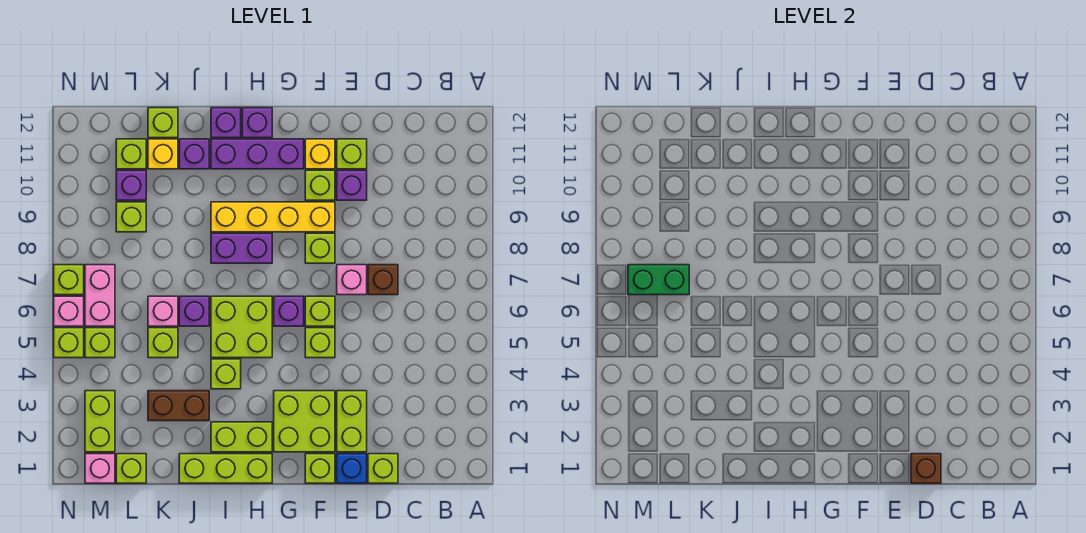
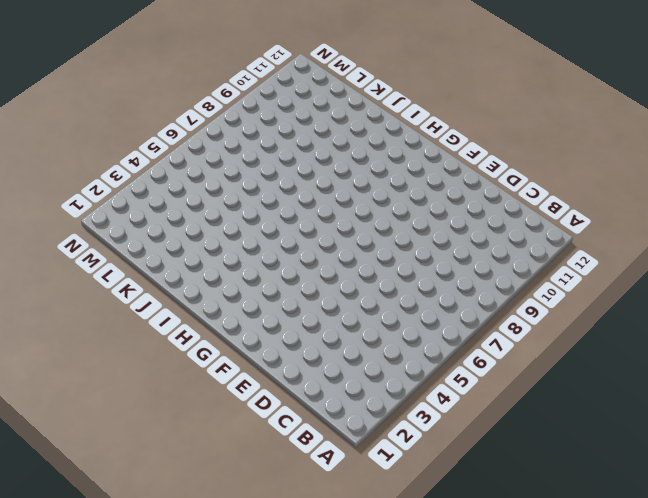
none -> lime 1x1 brick [368,454,398,483]
none -> brown 1x1 brick [368,265,398,295]
none -> blue 1x1 brick [337,454,367,483]
none -> lime 1x2 brick [337,391,367,452]

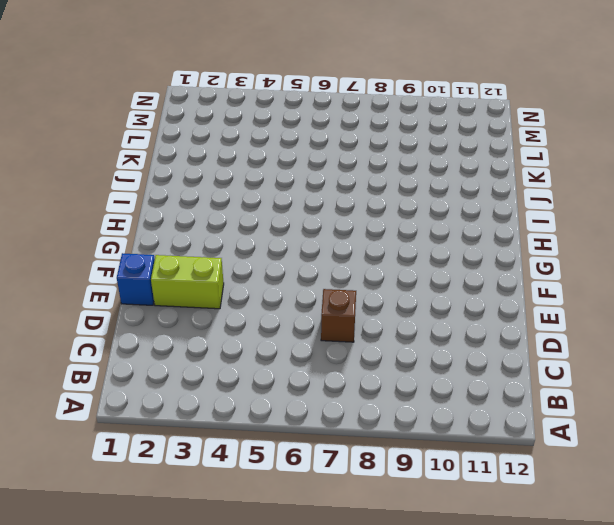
none -> lime 1x1 brick [368,454,398,483]
none -> pink 1x1 brick [337,265,367,295]
none -> purple 1x1 brick [337,170,367,200]
none -> lime 1x1 brick [337,139,367,169]

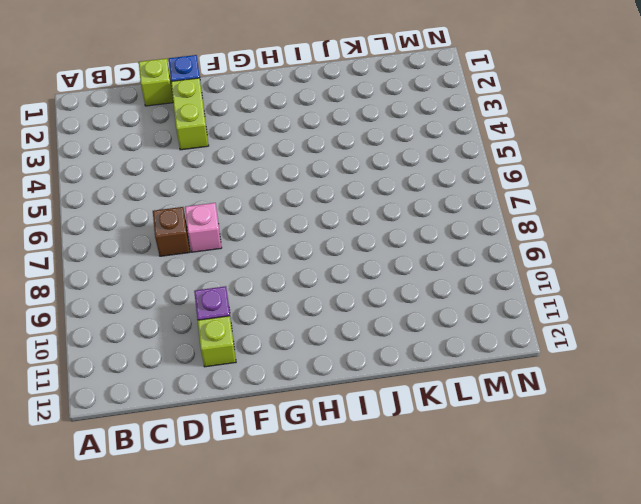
none -> lime 1x1 brick [305,454,335,483]
none -> lime 2x2 brick [274,391,335,452]
none -> lime 1x1 brick [305,328,335,358]
none -> lime 1x1 brick [305,296,335,326]

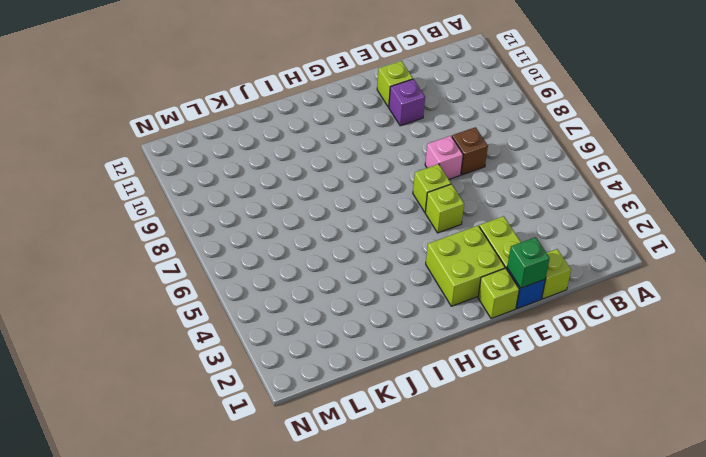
green 1x1 brick [507,237,550,288] -> none
none -> lime 1x1 brick [305,233,335,263]
none -> yellow 1x4 brick [211,202,335,232]
none -> lime 1x1 brick [305,170,335,200]
none -> yellow 1x1 brick [305,139,335,169]

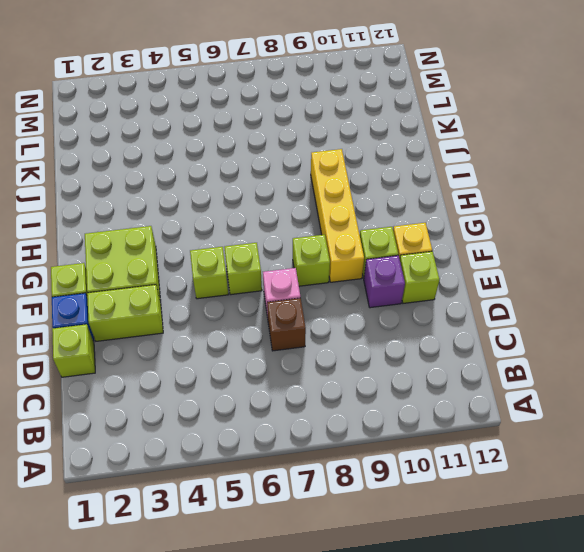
none -> purple 1x1 brick [274,296,304,326]
none -> purple 1x3 brick [211,139,304,169]
none -> lime 1x3 brick [179,454,272,483]
none -> lime 1x2 brick [211,422,272,452]

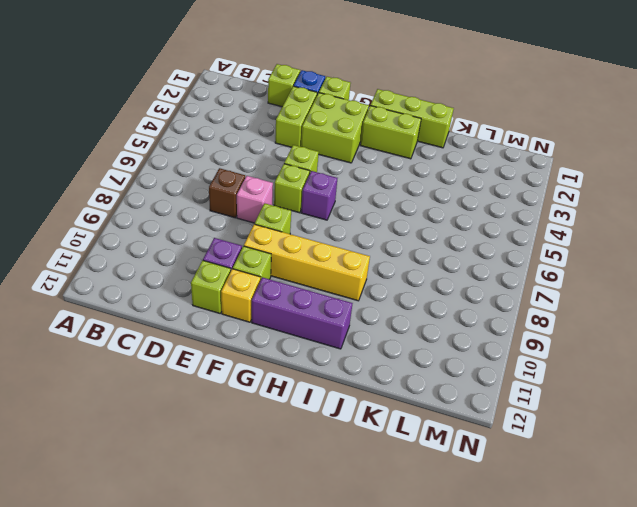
none -> lime 2x2 brick [211,296,272,358]
none -> purple 1x2 brick [211,233,272,263]
none -> purple 1x1 brick [242,108,272,138]
none -> lime 1x1 brick [211,359,241,389]

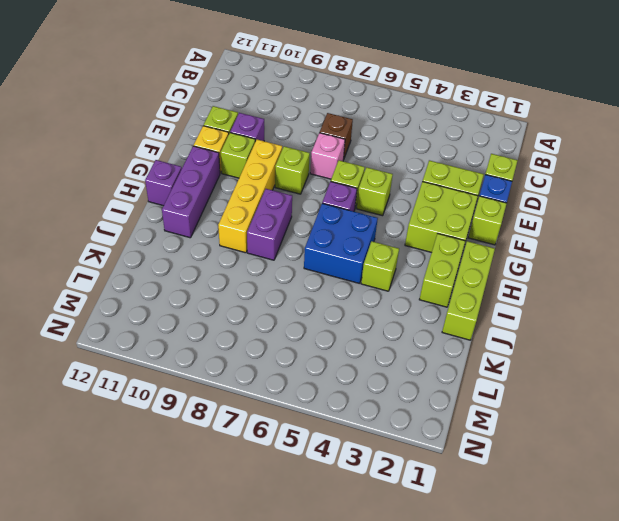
blue 2x2 brick [304,203,378,284] -> lime 2x2 brick [211,296,272,358]
none -> purple 1x1 brick [211,108,241,138]
none -> brown 1x2 brick [148,391,209,421]
none -> purple 1x1 brick [179,296,209,326]
none -> purple 1x1 brick [179,139,209,169]

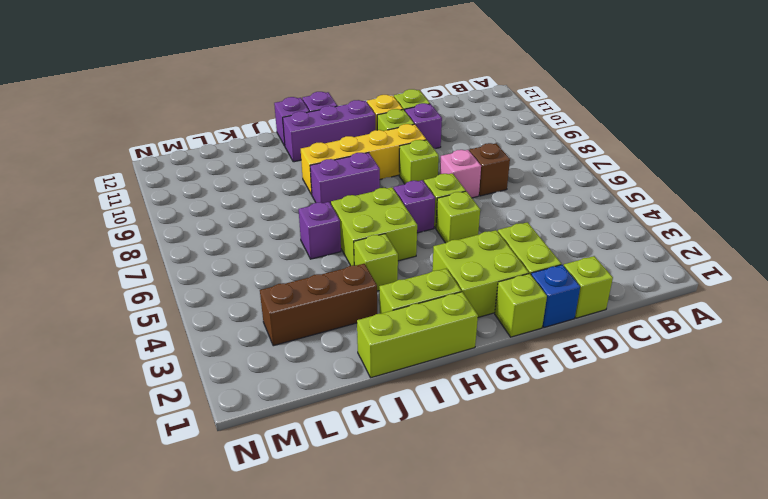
brown 1x3 brick [260,264,377,346] -> brown 1x2 brick [148,391,209,421]
none -> purple 1x1 brick [179,139,209,169]
none -> lime 1x1 brick [148,328,178,358]
none -> pink 1x1 brick [148,296,178,326]
none -> yellow 1x1 brick [148,139,178,169]

